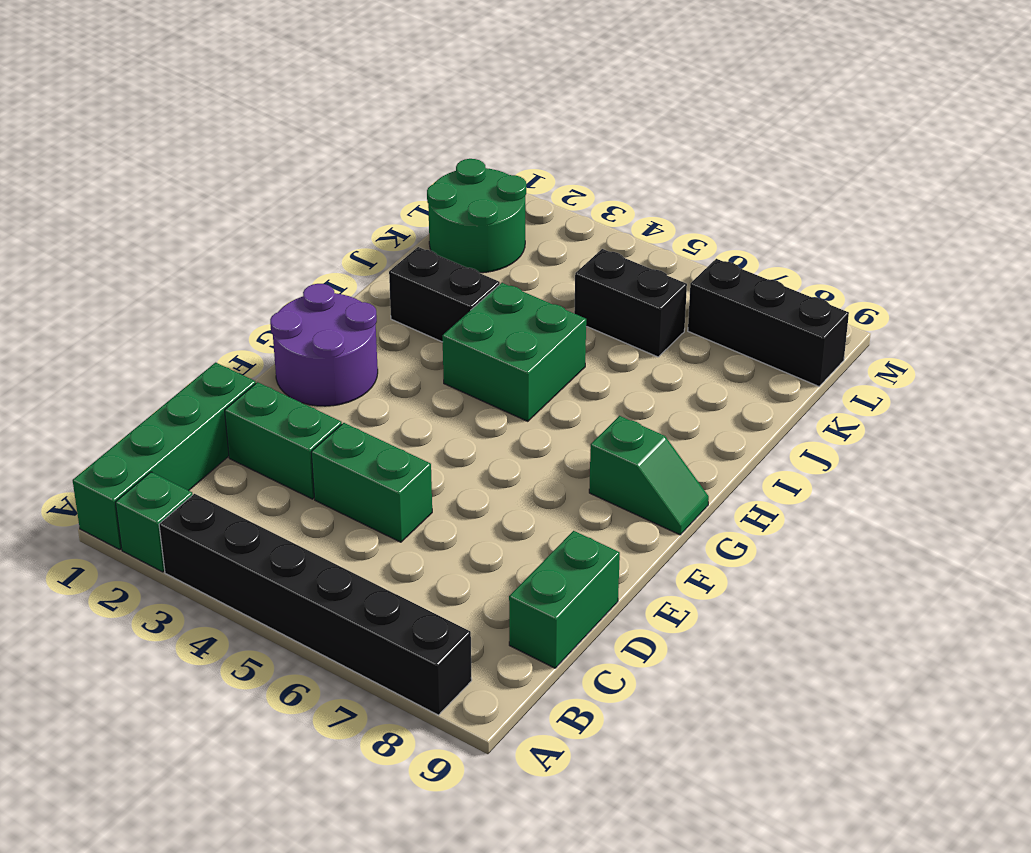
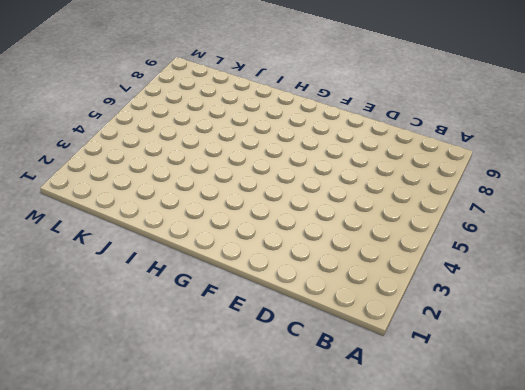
none -> green 1x4 brick [73,363,256,550]
none -> green 1x1 brick [115,472,193,572]
none -> black 1x6 brick [159,494,472,715]

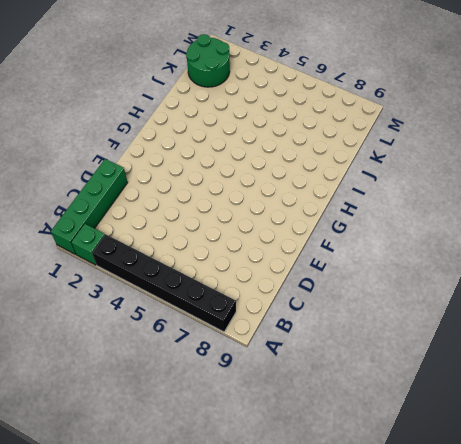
none -> green 1x2 brick [509,531,620,668]
none -> green 1x2 brick [225,382,342,499]
none -> green 1x2 brick [311,423,432,542]

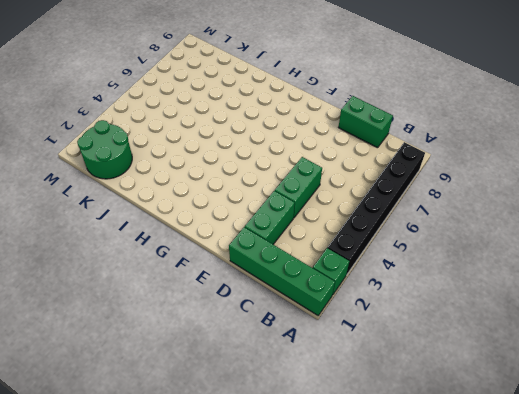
none -> purple 2x2 round brick [270,284,378,406]
none -> green 1x2 slope [589,416,709,535]
none -> green 2x2 brick [442,283,586,421]

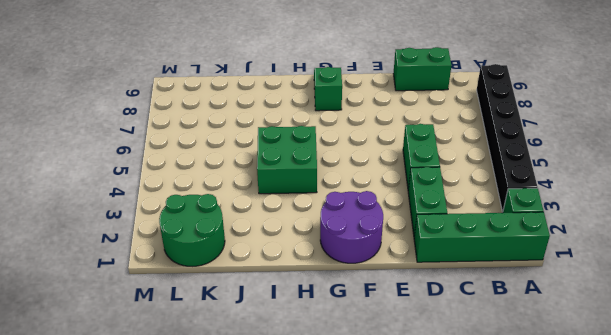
none -> black 1x2 brick [389,247,500,342]
none -> black 1x2 brick [574,249,687,357]
none -> black 1x3 brick [688,259,849,386]

